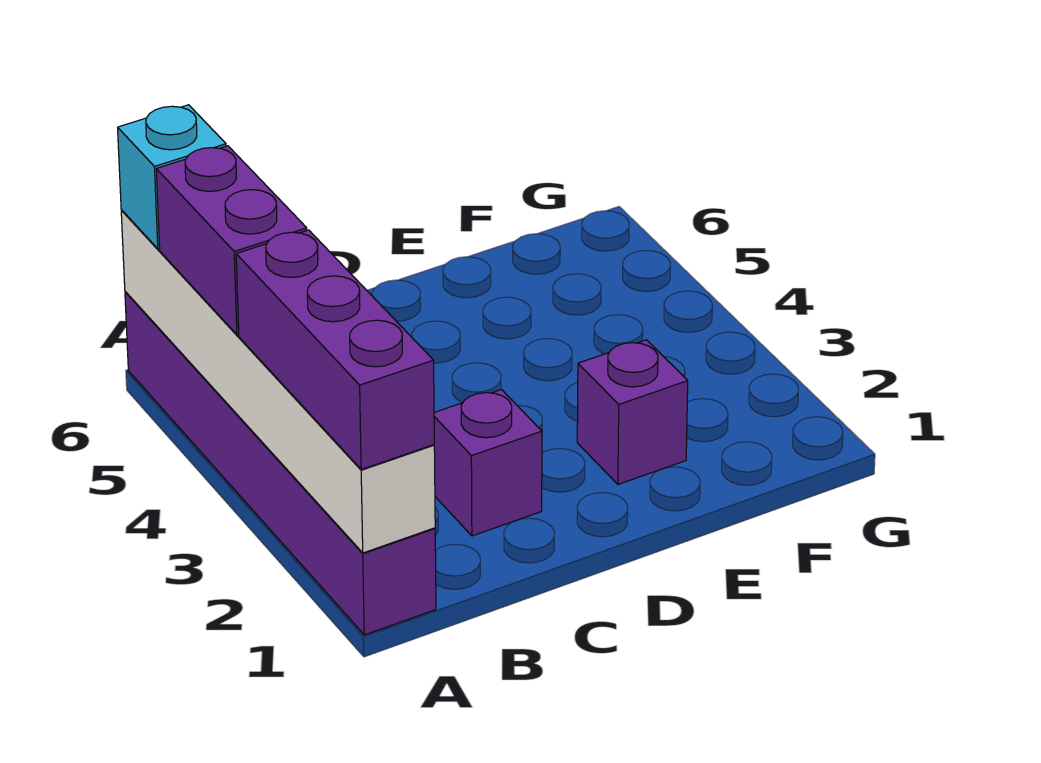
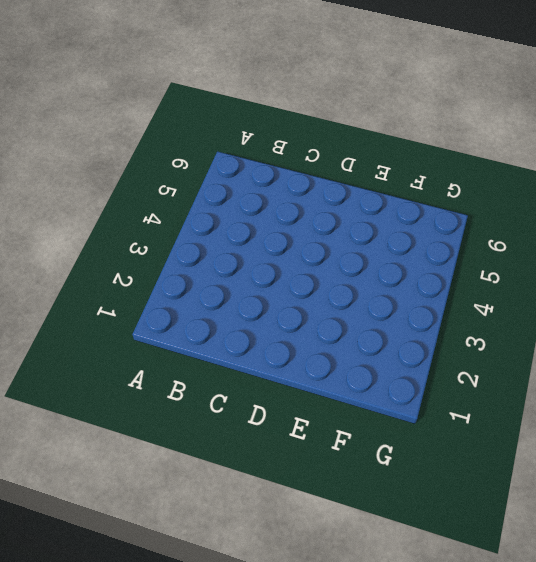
none -> purple 1x6 brick [125,292,436,635]
none -> purple 1x1 brick [434,390,542,536]

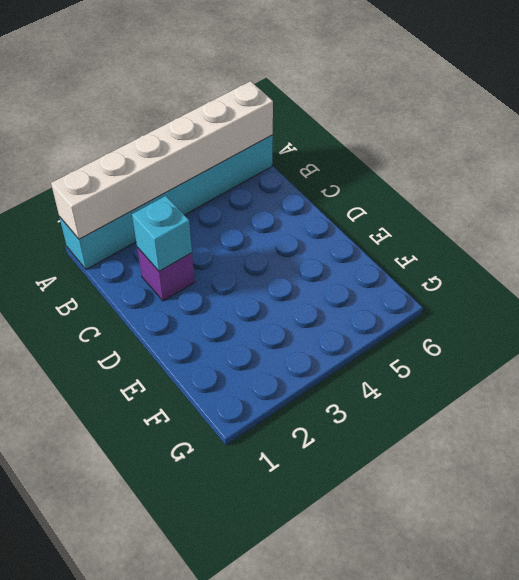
cyan 1x6 brick [60,135,273,270] -> purple 1x6 brick [125,292,436,635]
cyan 1x1 brick [132,196,192,271] -> cyan 1x1 brick moved to [118,105,226,249]
none -> purple 1x1 brick [577,340,688,484]
none -> purple 1x3 brick [236,230,434,469]

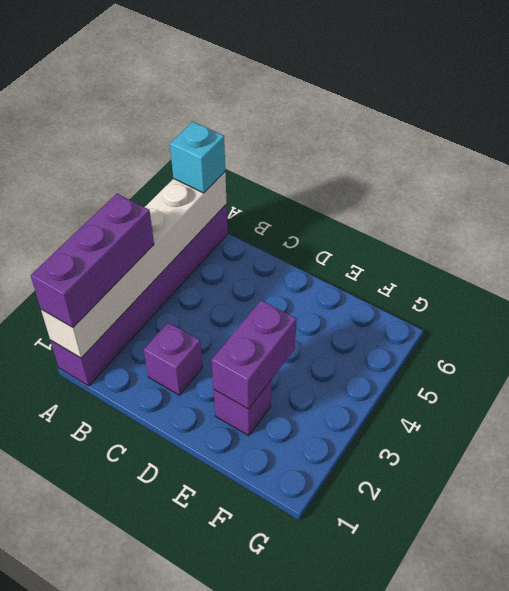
purple 1x2 brick [212,300,297,409] -> purple 1x2 brick moved to [156,146,307,335]

